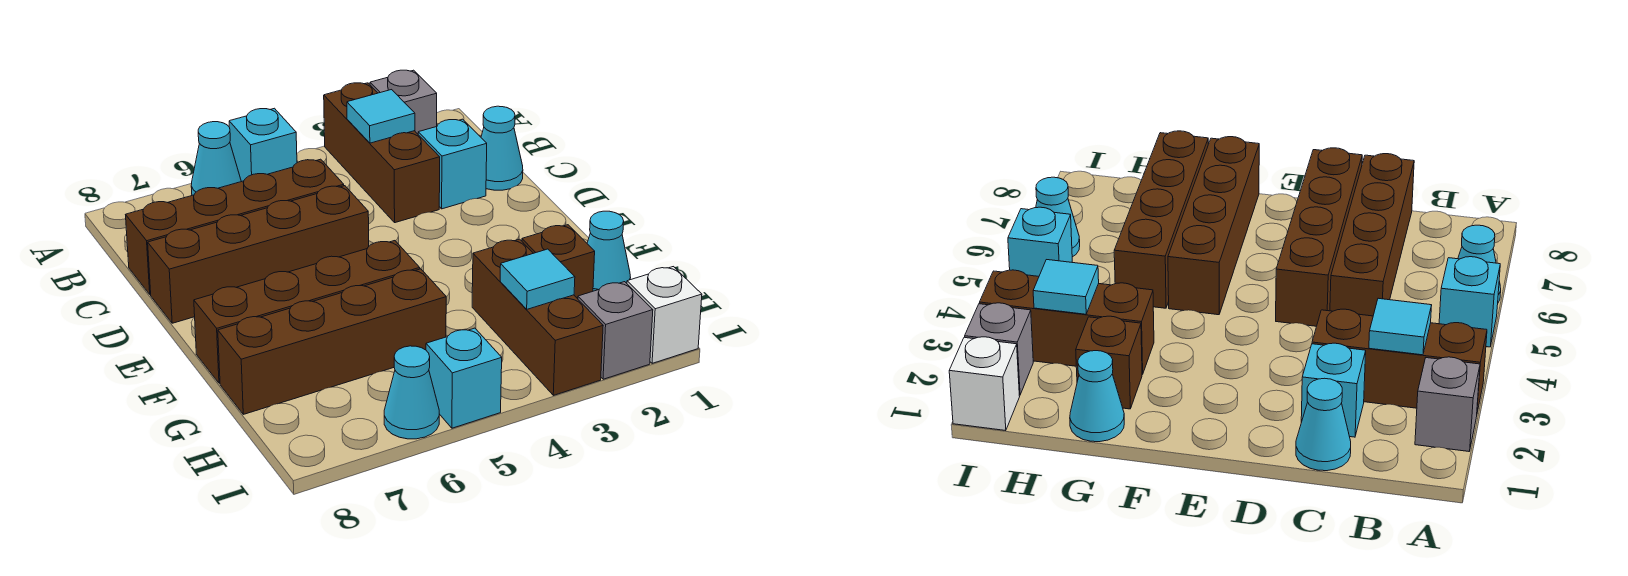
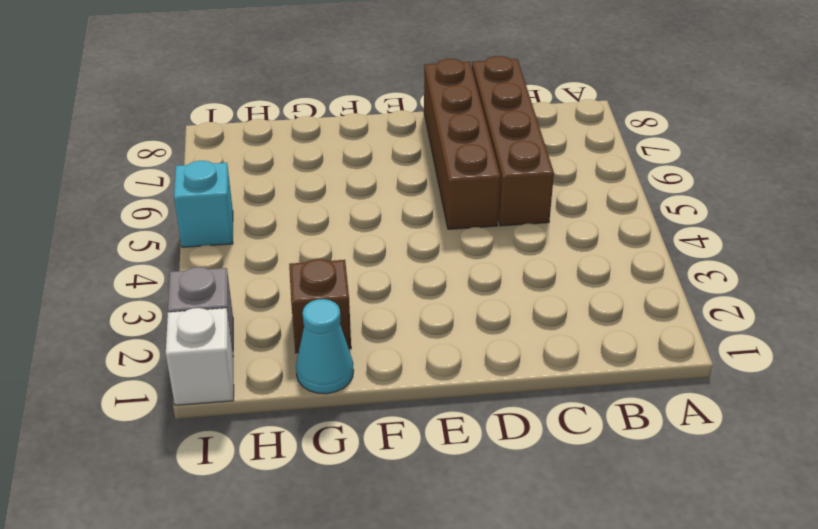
none -> grey 1x1 brick [370,70,437,134]
none -> brown 1x3 brick [324,83,440,223]
none -> cyan 1x1 brick [229,108,297,182]

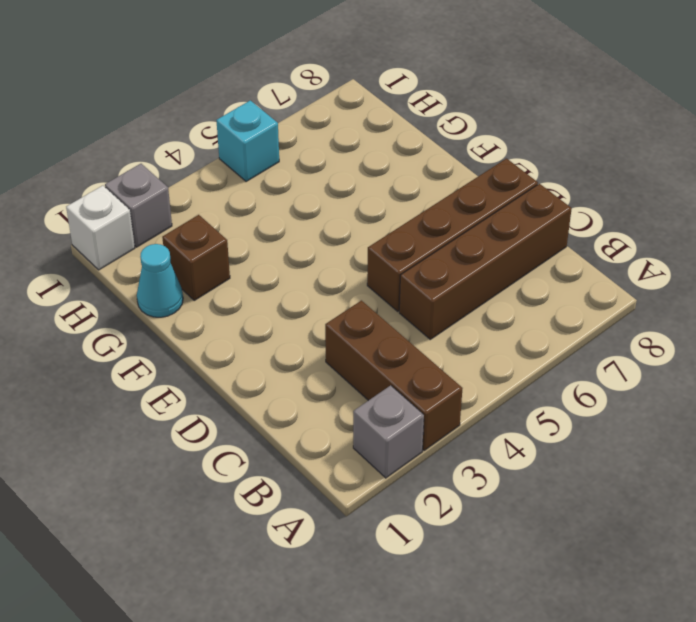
none -> cyan 1x1 brick [229,108,297,182]
none -> cyan 1x1 cone [191,122,241,195]
none -> cyan 1x1 cone [481,106,523,190]

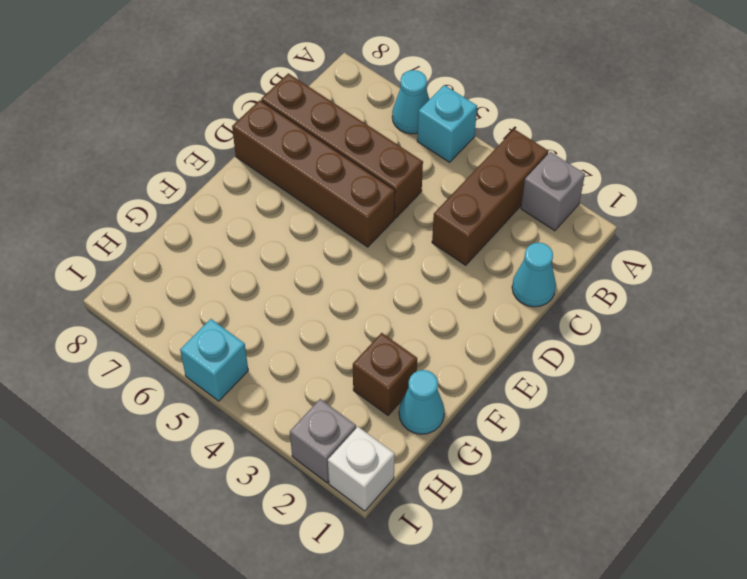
none -> cyan 1x1 brick [418,119,487,209]
none -> brown 1x4 brick [194,241,420,383]
none -> brown 1x3 brick [472,239,603,395]

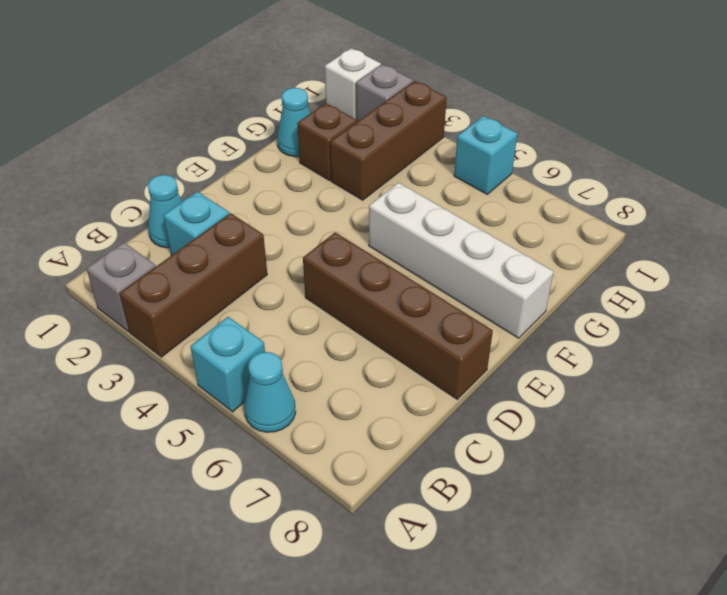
white 1x4 brick [369,183,554,338] -> brown 1x4 brick [194,241,420,383]
none -> brown 1x4 brick [126,159,344,294]
none -> brown 1x4 brick [218,269,446,414]
none -> cyan 1x1 cone [384,346,439,439]

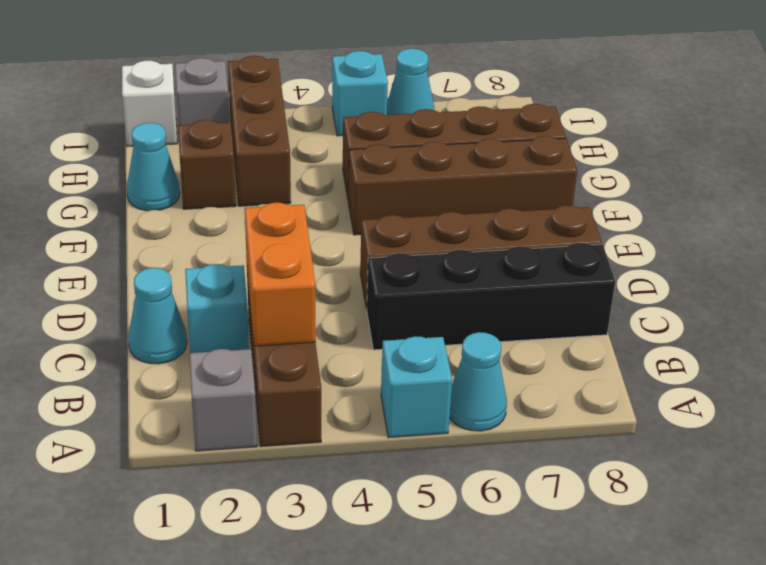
orange 1x2 brick [245,203,316,346] -> cyan 1x1 tile [347,90,415,143]
black 1x4 brick [367,243,615,350] -> brown 1x4 brick [126,159,344,294]
none -> cyan 1x1 tile [500,249,575,309]

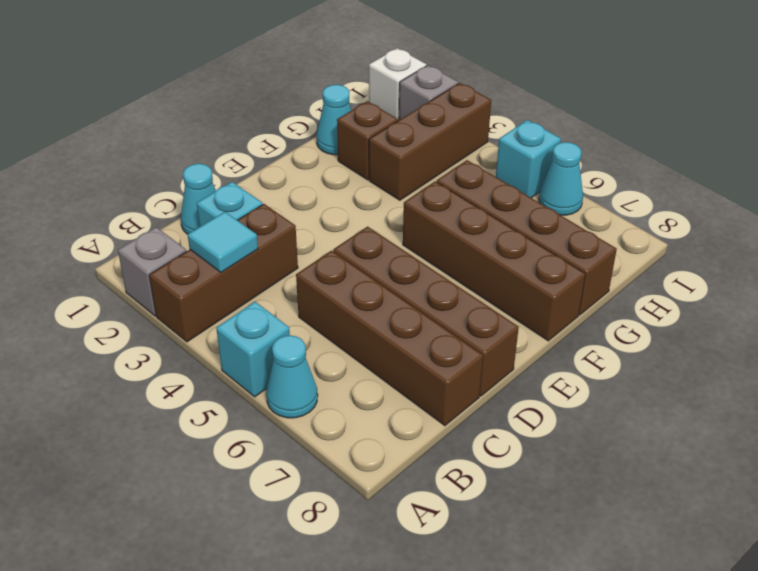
none -> cyan 1x1 tile [500,249,575,309]

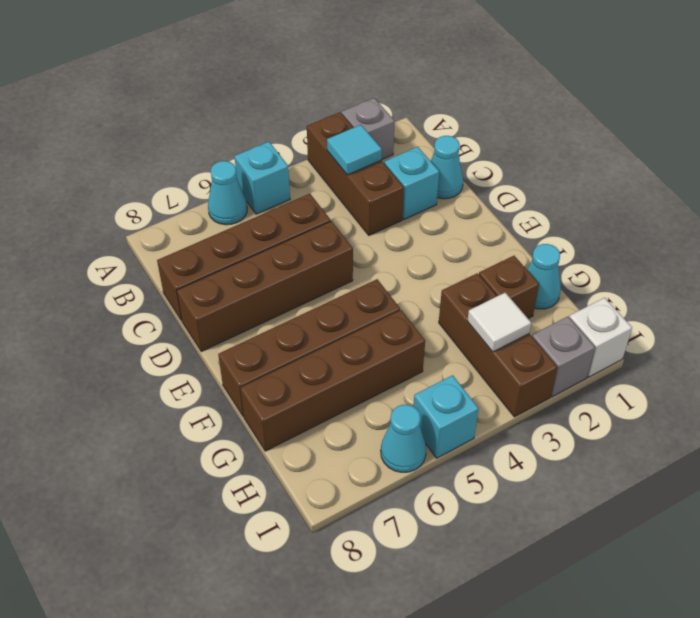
white 1x1 tile [467,293,531,352] -> cyan 1x1 tile [500,249,575,309]

